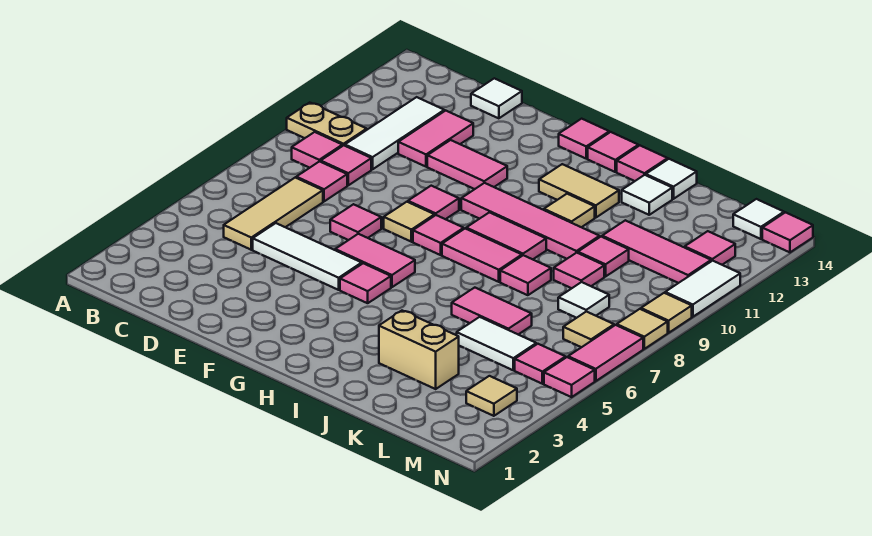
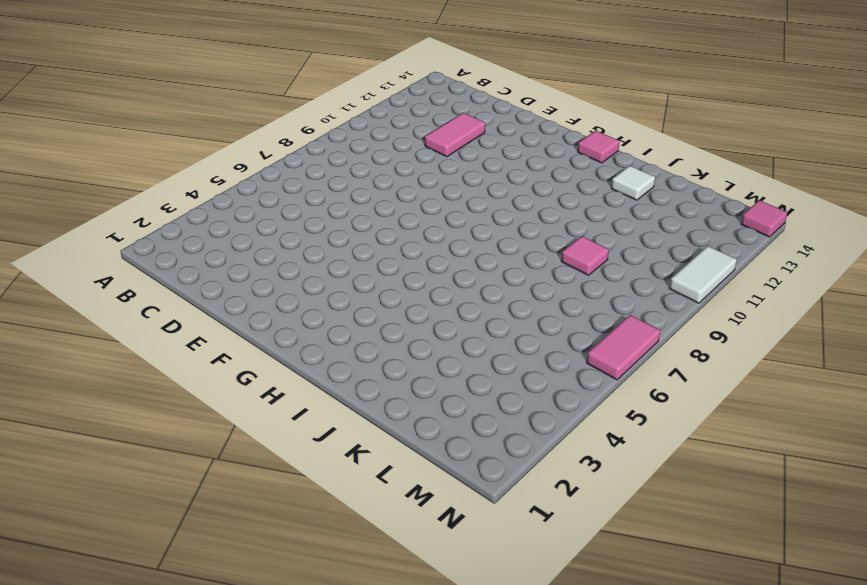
none -> tan 1x2 plate [287,103,367,146]
none -> pink 1x1 tile [292,132,342,168]
none -> tan 1x3 tile [224,178,323,250]
none -> pink 1x1 tile [296,161,347,201]

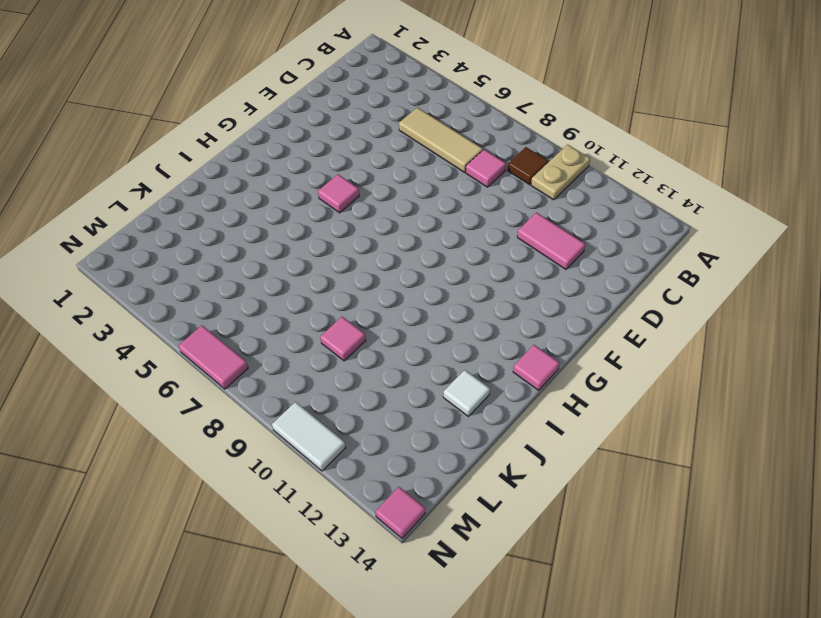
brown 1x1 tile [508,147,548,185] -> pink 1x1 tile [292,132,342,168]
none -> pink 1x1 tile [321,145,371,185]
none -> white 1x3 tile [345,97,444,169]
none -> white 1x3 tile [253,223,362,290]
none -> white 1x1 tile [471,78,522,118]

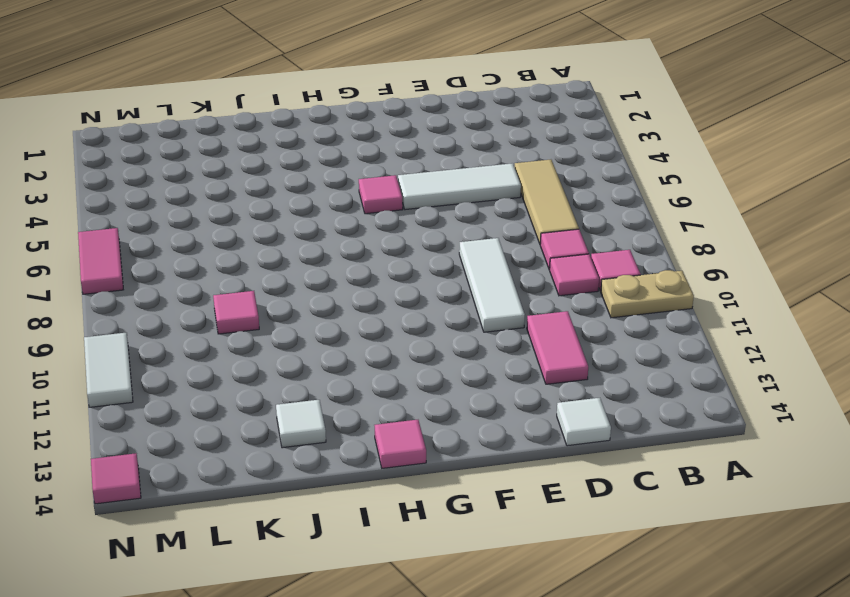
white 1x3 tile [459,238,525,332] -> white 1x3 tile moved to [345,97,444,169]
none -> pink 1x1 tile [330,204,381,240]
none -> pink 1x2 tile [427,140,507,189]
none -> pink 1x2 tile [335,234,415,287]
none -> tan 1x1 tile [384,202,435,242]

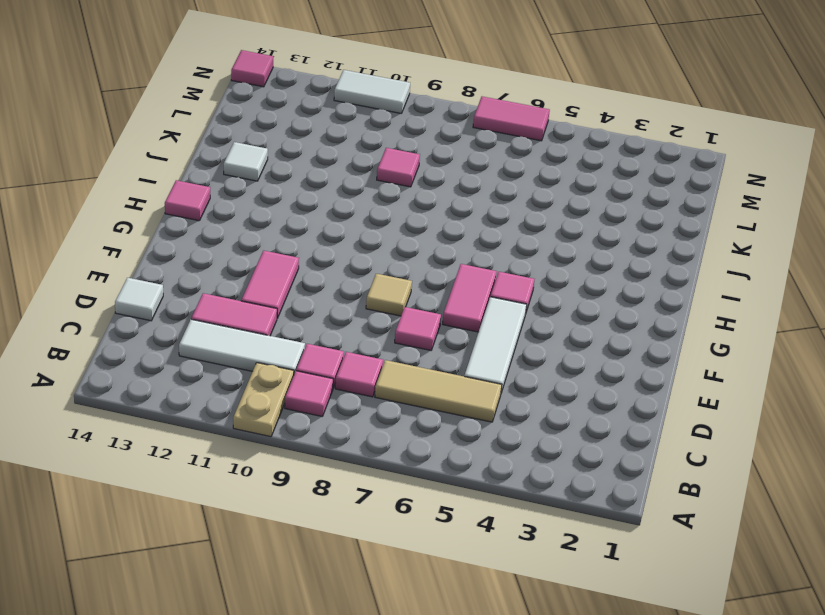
none -> pink 1x1 tile [408,186,459,219]
none -> pink 1x1 tile [413,215,464,255]
none -> pink 1x4 tile [461,183,600,259]
none -> pink 1x1 tile [559,119,609,158]

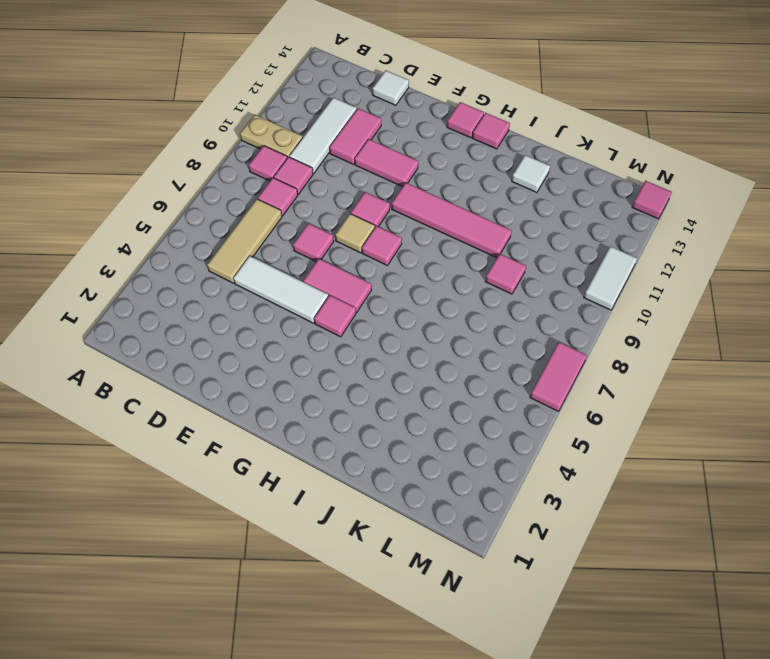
none -> pink 1x2 tile [442,229,522,282]
none -> pink 1x2 tile [466,212,546,259]
none -> tan 1x2 tile [539,164,619,218]
none -> tan 1x1 tile [544,194,595,227]

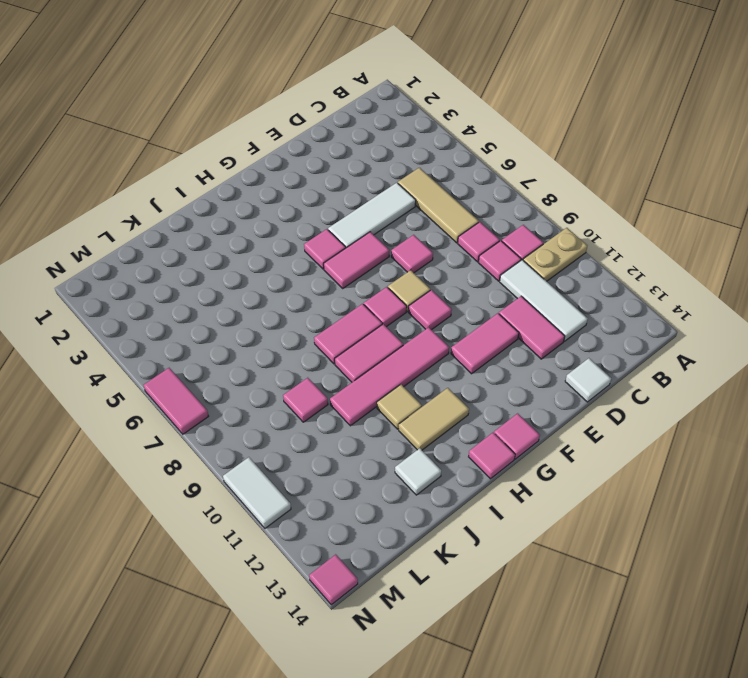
none -> pink 1x1 tile [617,146,668,181]
none -> tan 1x2 brick [379,311,459,389]
none -> pink 1x2 tile [452,288,532,335]
none -> pink 1x1 tile [500,255,551,295]

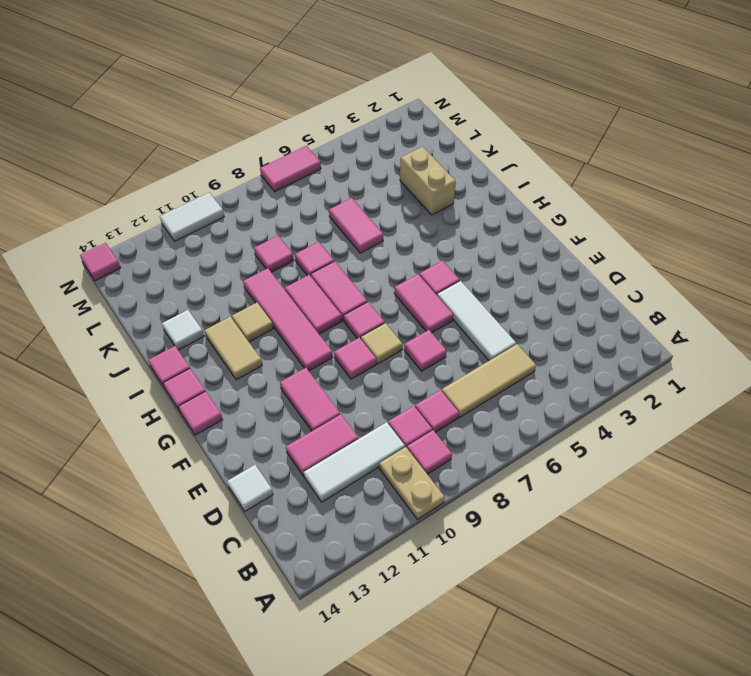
none -> white 1x1 tile [646,159,697,199]
none -> white 1x2 tile [457,317,536,370]
none -> pink 1x1 tile [578,237,629,277]
none -> pink 1x3 tile [602,220,711,283]

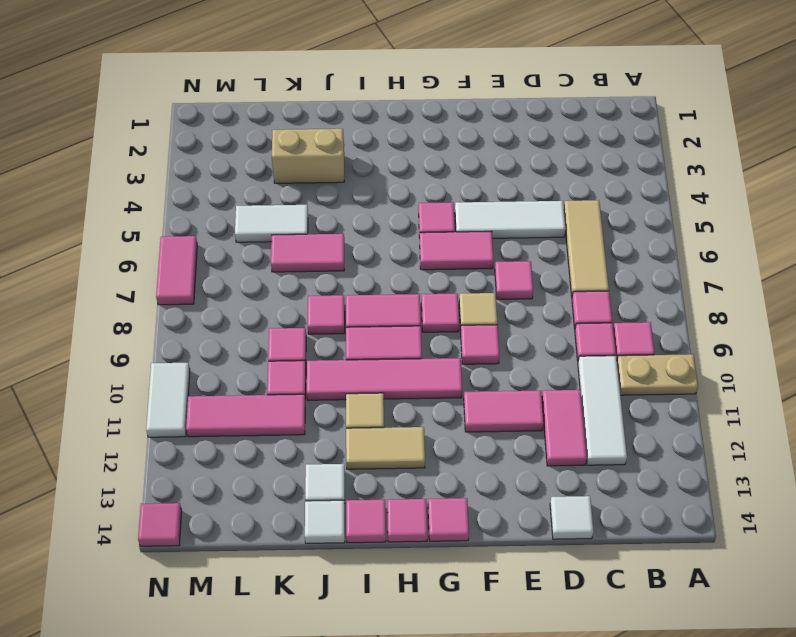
none -> white 1x1 tile [558,282,609,318]
none -> tan 1x1 tile [466,376,517,416]
none -> pink 1x1 tile [515,344,566,384]
none -> tan 1x1 tile [563,312,614,347]

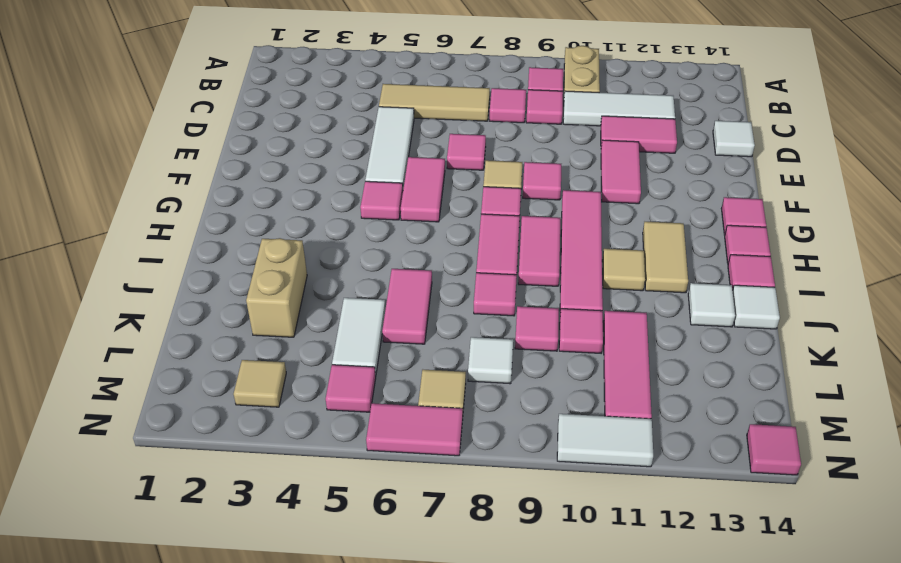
none -> pink 1x1 tile [685,231,735,265]
none -> white 1x1 tile [733,199,784,239]
none -> pink 1x1 tile [544,357,595,397]
none -> tan 1x1 tile [617,309,668,349]

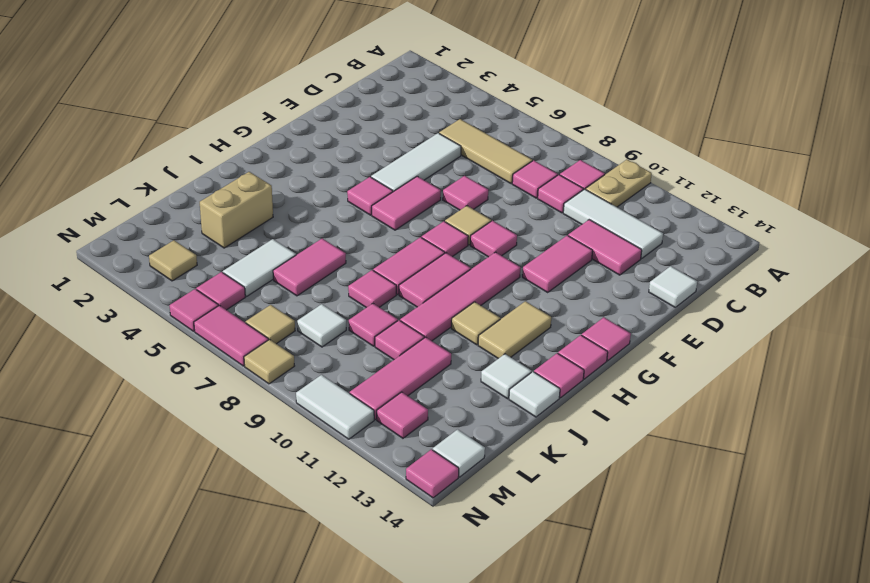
none -> tan 1x1 tile [641,293,692,333]

